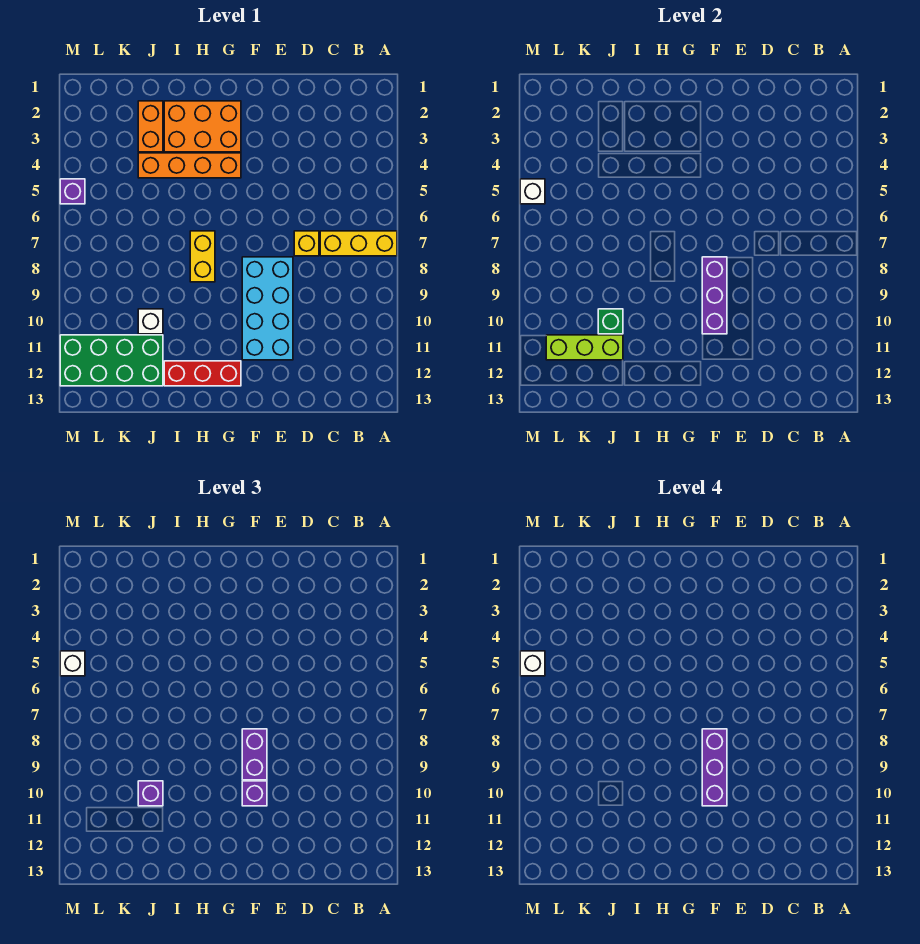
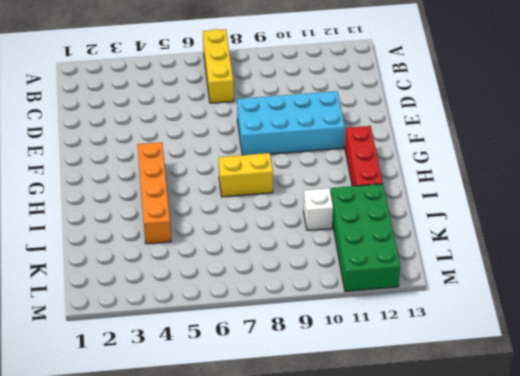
none -> yellow 1x1 brick [294,231,319,256]
none -> orange 2x3 brick [164,101,241,152]
none -> orange 1x2 brick [138,101,163,152]

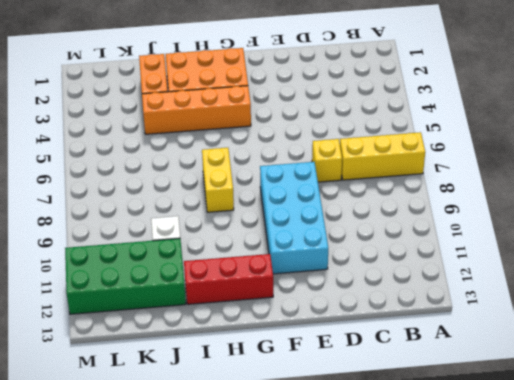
none -> purple 1x1 brick [60,179,85,204]
none -> purple 1x3 brick [702,257,727,334]
none -> green 1x1 brick [598,309,623,334]

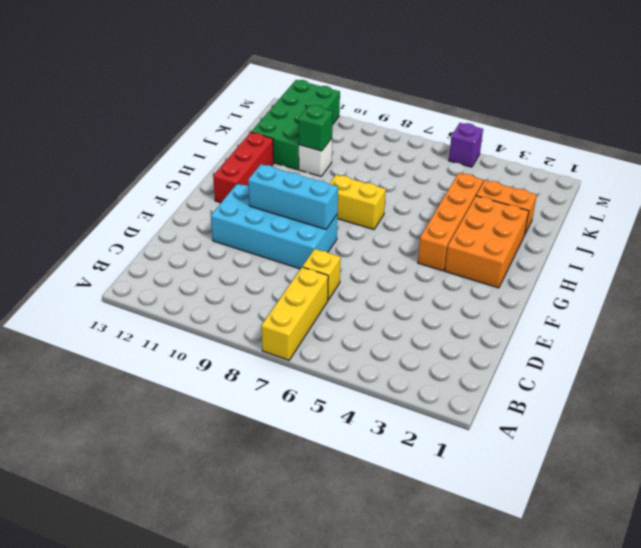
cyan 1x3 brick [248,164,338,229] -> purple 1x3 brick [702,257,727,334]
none -> lime 1x3 brick [546,335,623,360]
none -> white 1x1 brick [520,179,545,204]
none -> purple 1x2 brick [242,729,267,780]

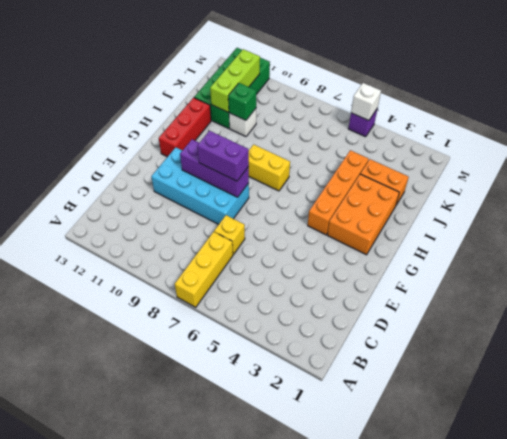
none -> purple 1x1 brick [242,781,267,806]
none -> purple 1x1 brick [138,781,163,806]
none -> white 1x1 brick [60,651,85,676]

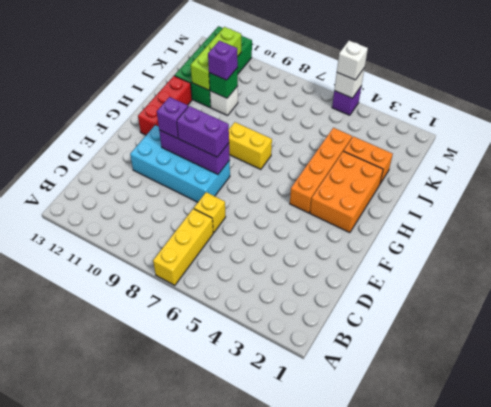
none -> purple 1x3 brick [702,729,727,806]
none -> white 1x1 brick [520,651,545,676]

